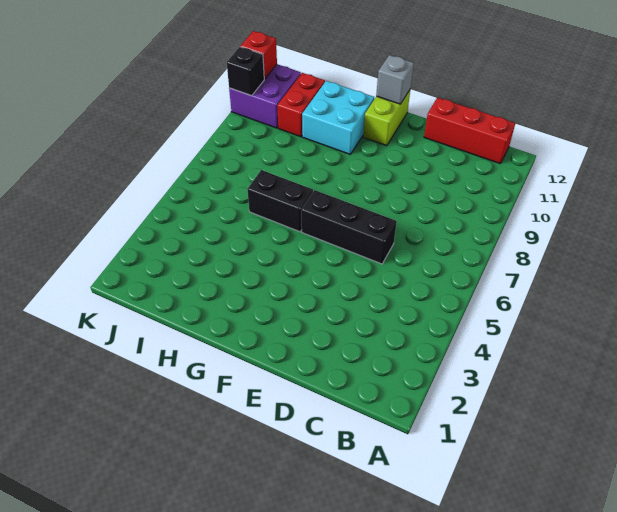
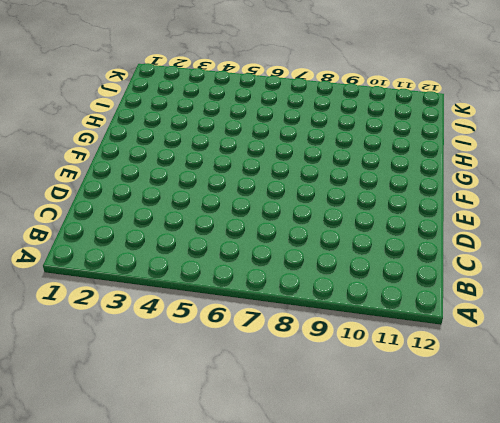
none -> red 1x3 brick [424,97,515,164]
none -> black 1x3 brick [301,190,397,264]

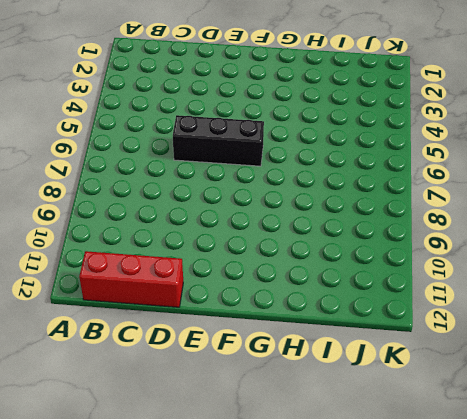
none -> lime 1x2 brick [363,90,410,146]
none -> black 1x2 brick [247,170,313,232]

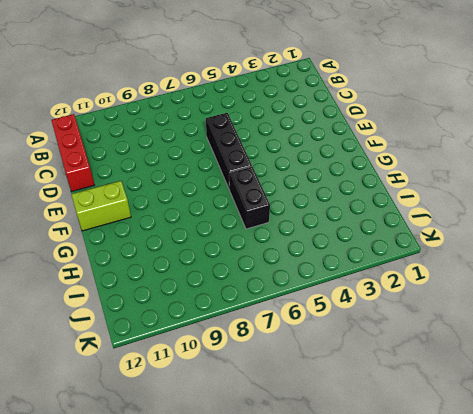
none -> cyan 2x2 brick [302,81,374,154]
none -> red 1x2 brick [277,73,325,137]

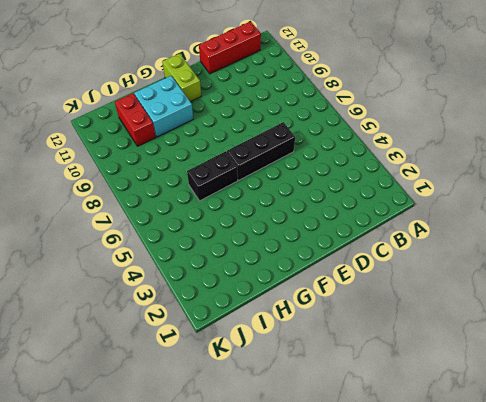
none -> purple 2x2 brick [229,64,301,128]
none -> grey 1x1 brick [376,55,414,104]

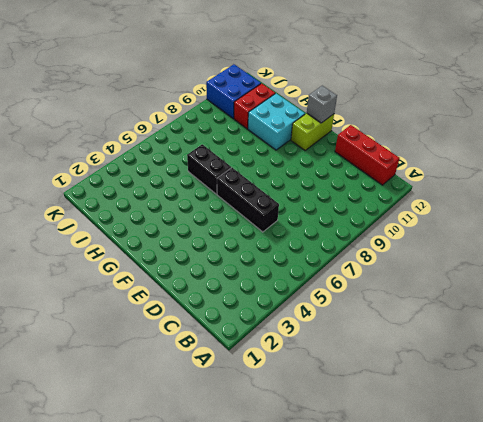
blue 2x2 brick [206,64,261,118] -> purple 2x2 brick [229,64,301,128]
none -> black 1x1 brick [227,47,264,96]
none -> red 1x1 brick [240,31,277,79]

